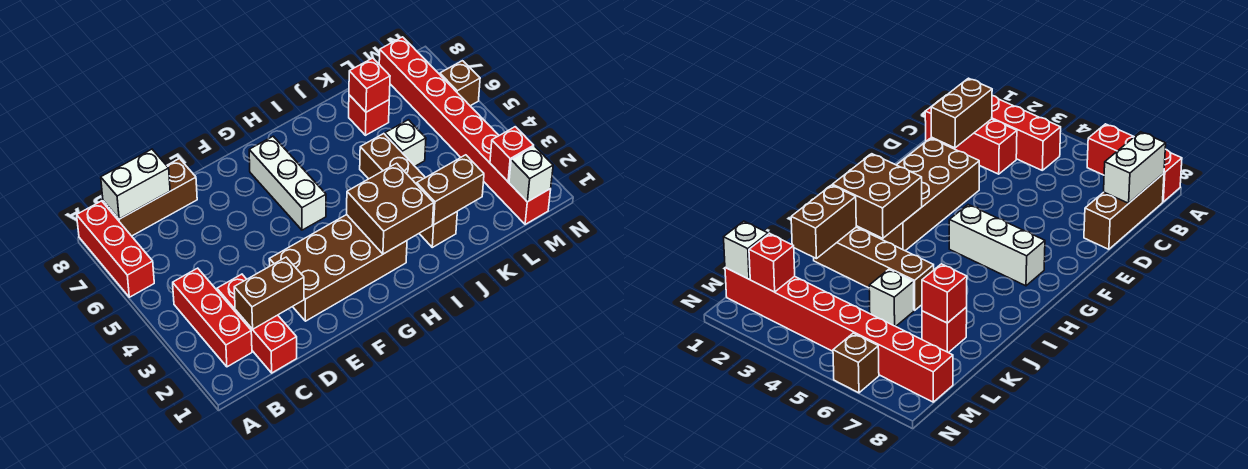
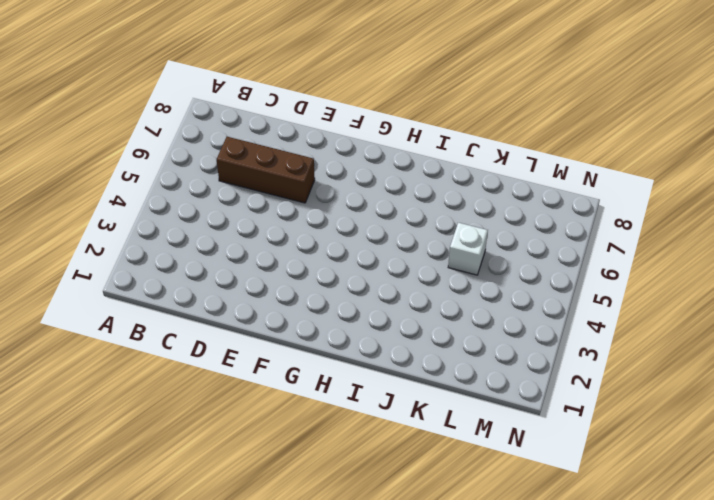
brown 1x3 brick [217,137,315,203] -> brown 1x3 brick moved to [103,159,197,236]
none -> red 1x3 brick [77,201,154,297]
none -> red 1x3 brick [173,268,252,367]
none -> red 1x3 brick [217,274,297,373]

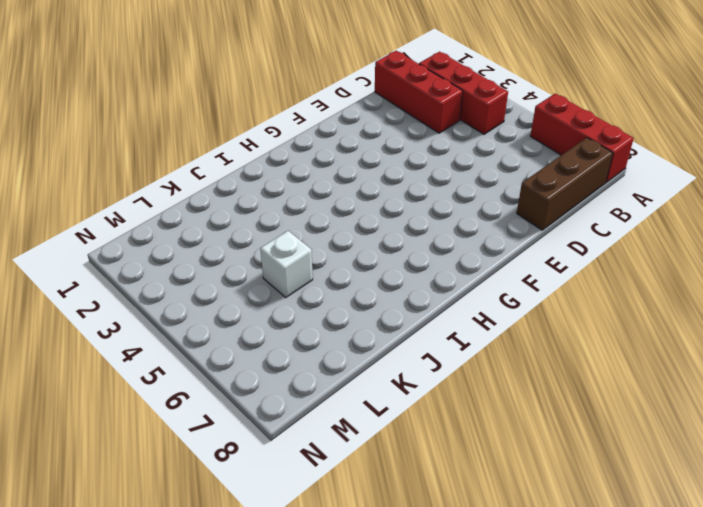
none -> brown 2x4 brick [269,215,407,321]
none -> white 1x3 brick [249,136,326,230]
none -> brown 1x4 brick [360,134,457,247]

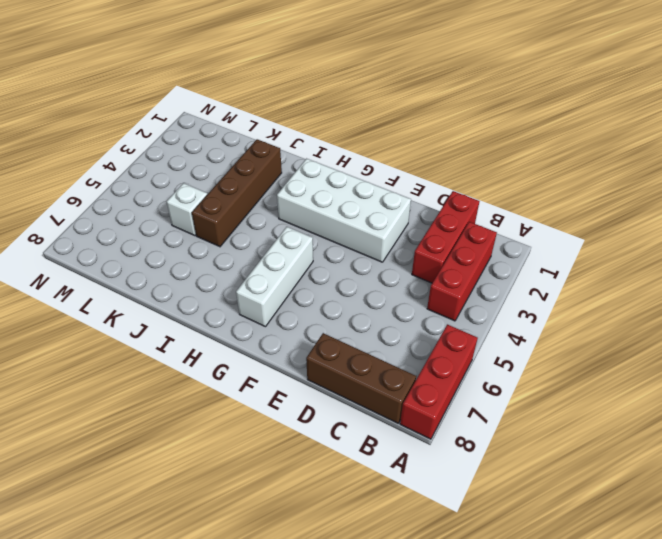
white 2x4 brick [277,159,411,262] -> brown 2x4 brick [269,215,407,321]
none -> red 1x1 brick [349,95,389,135]
none -> red 1x8 brick [379,37,551,224]
none -> brown 1x1 brick [440,61,480,106]

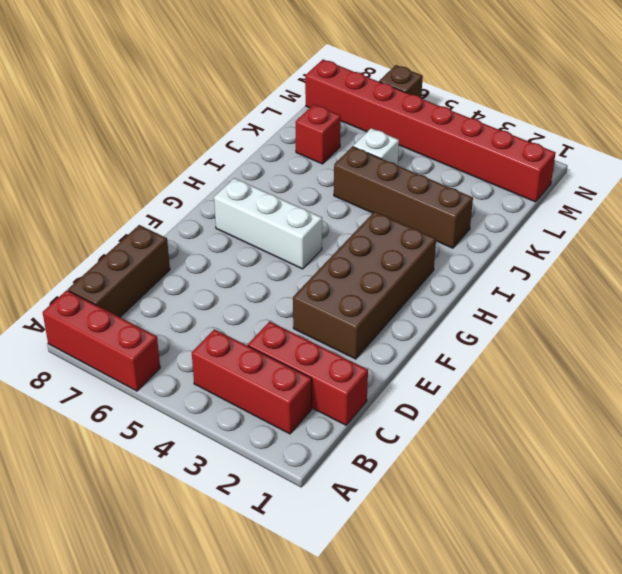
none -> white 1x2 brick [101,149,170,219]
none -> brown 1x2 brick [234,257,304,329]
none -> brown 2x2 brick [347,163,434,254]

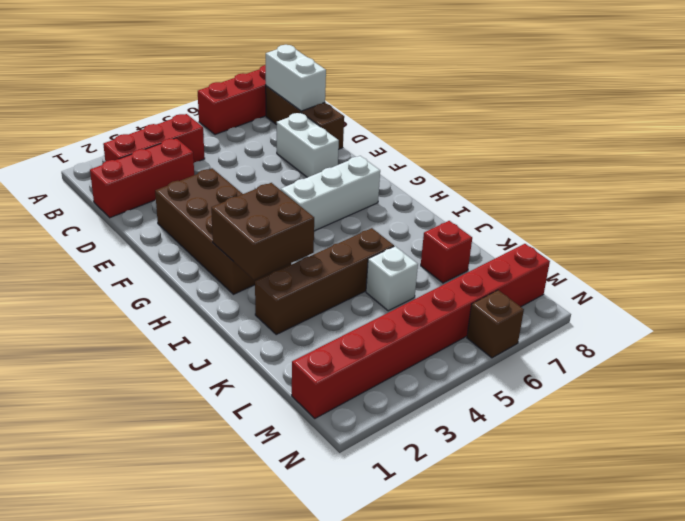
white 1x2 brick [277,113,339,177] -> none
none -> brown 1x2 brick [234,257,304,329]
none -> brown 1x2 brick [417,155,484,225]
none -> red 1x1 brick [349,58,390,112]

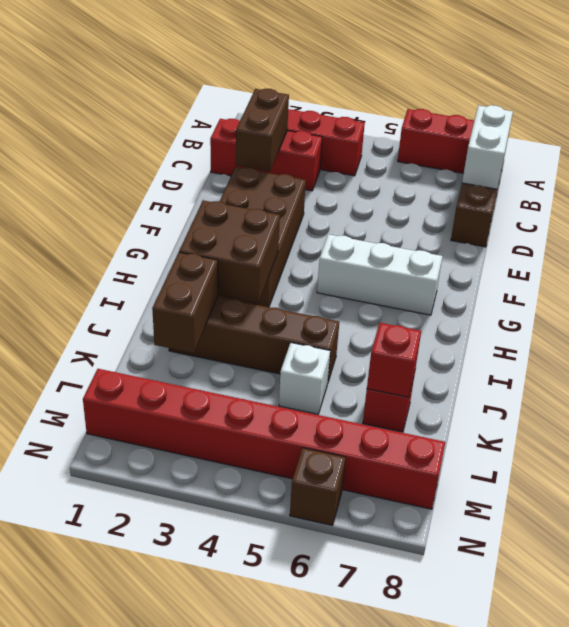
none -> white 1x1 brick [509,146,553,202]
none -> red 1x1 brick [490,127,534,182]

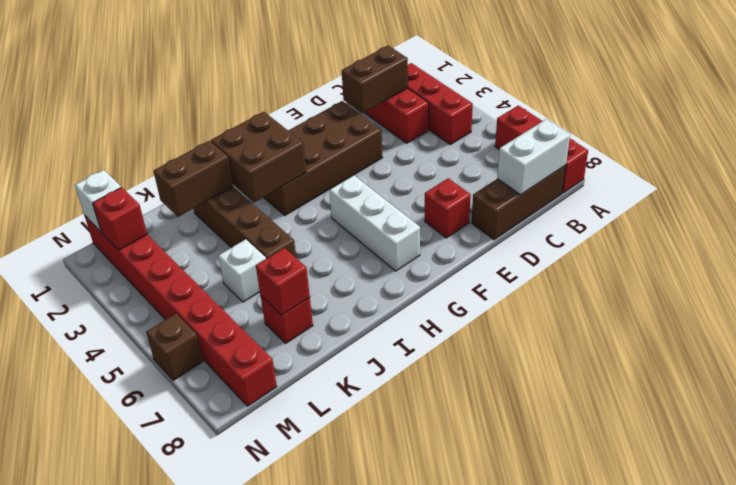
red 1x1 brick [425,178,471,238] -> none

